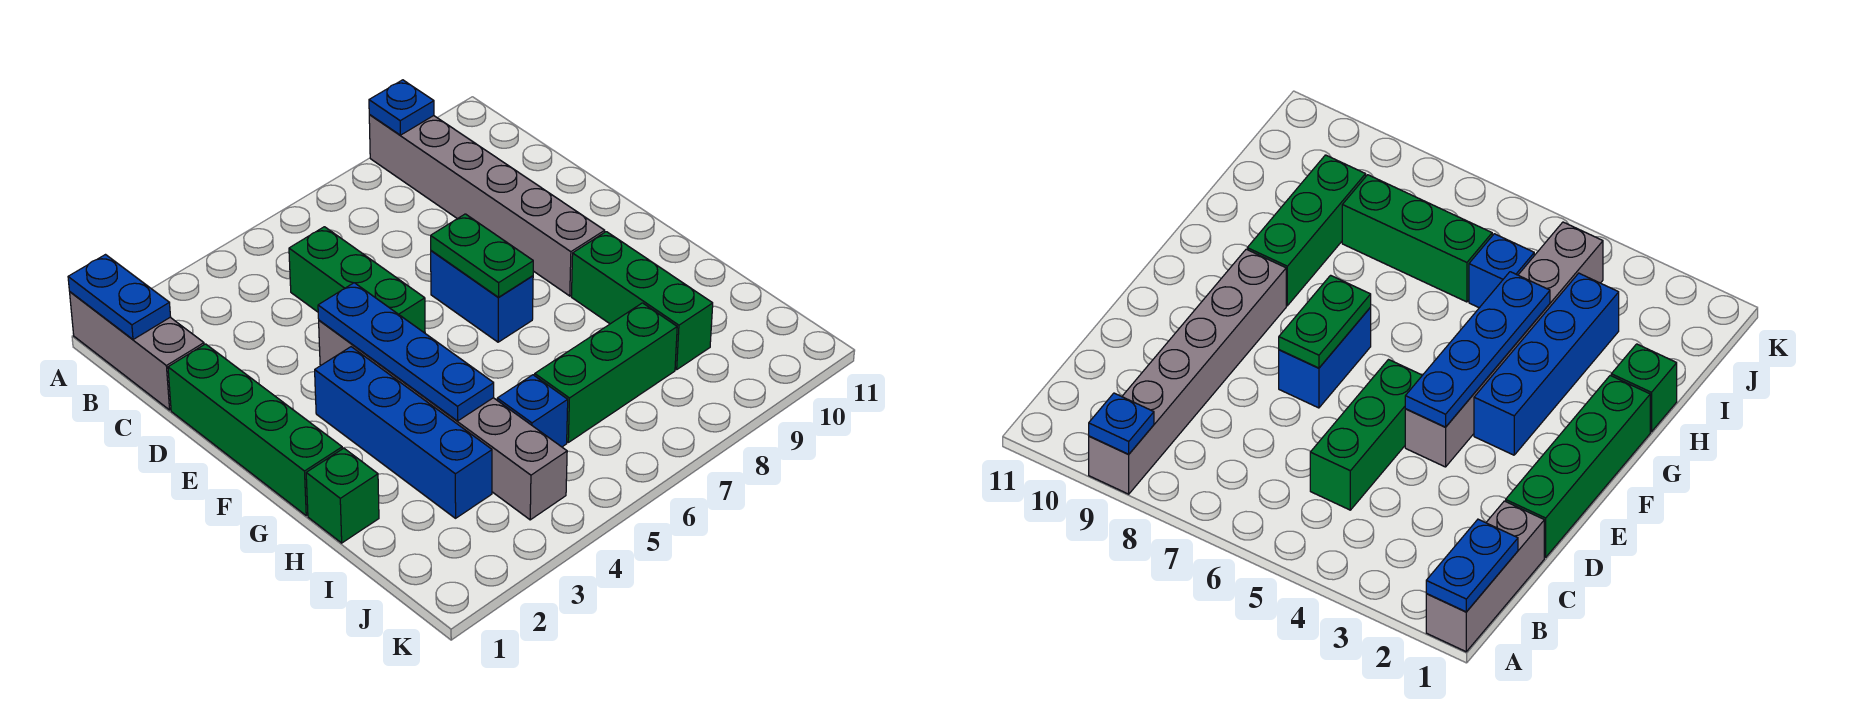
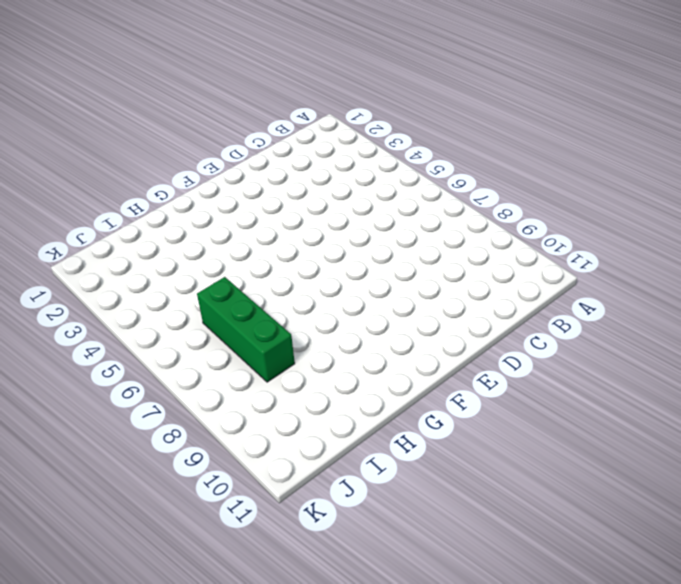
none -> grey 1x3 brick [70,292,204,410]
none -> grey 1x6 brick [369,115,605,296]
none -> green 1x3 brick [289,227,425,333]

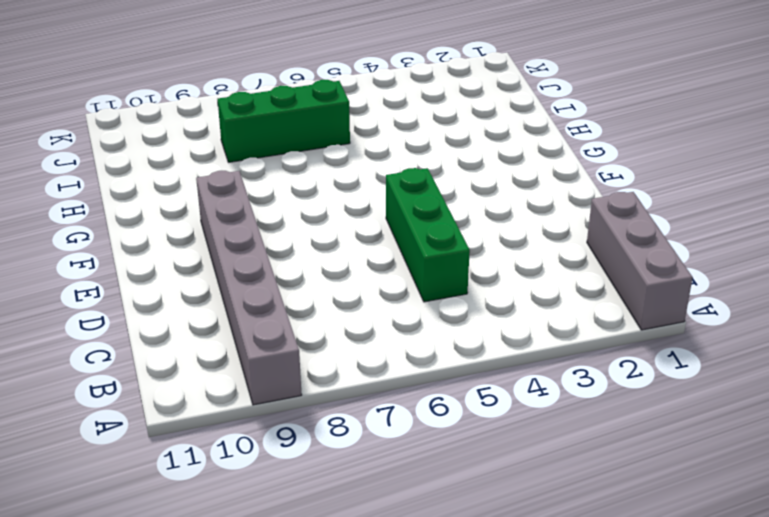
none -> green 1x4 brick [168,344,342,516]
none -> grey 1x6 brick [319,320,567,520]
none -> blue 1x2 brick [431,251,533,342]

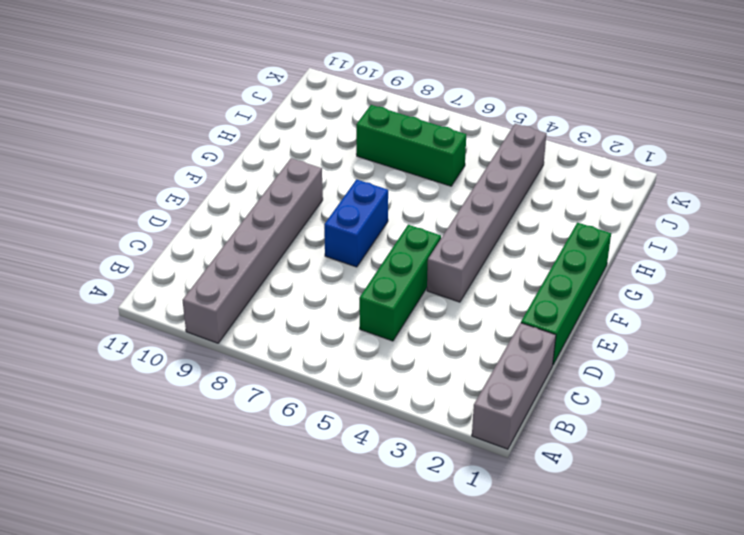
none -> blue 1x4 brick [315,347,492,518]
none -> green 1x3 brick [571,232,713,370]
none -> green 1x1 brick [306,448,379,543]

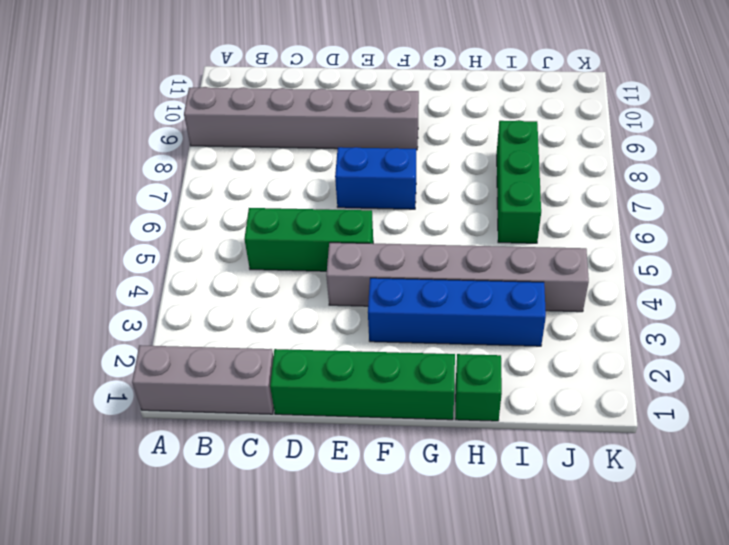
none -> green 1x3 brick [571,232,713,370]
none -> blue 1x1 brick [497,375,568,447]
none -> blue 1x2 plate [68,255,171,340]

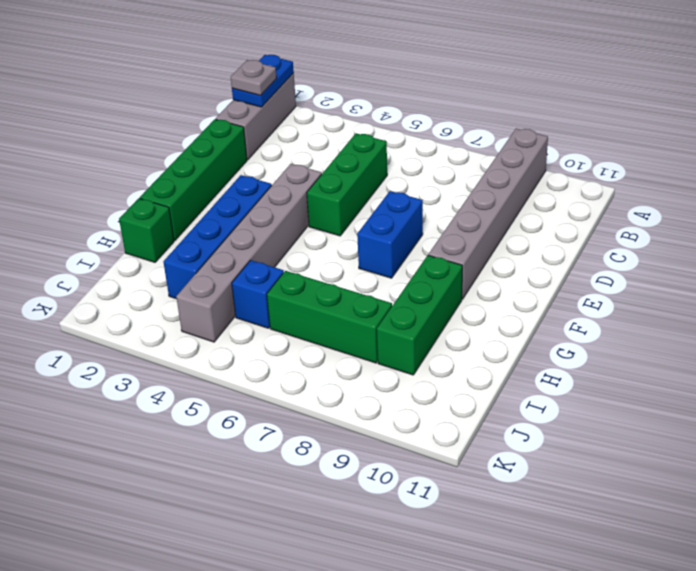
grey 1x1 plate [231,60,277,96] -> none
none -> blue 1x1 plate [369,80,434,135]
none -> blue 1x4 plate [318,283,494,421]
none -> green 1x2 plate [431,214,533,298]

